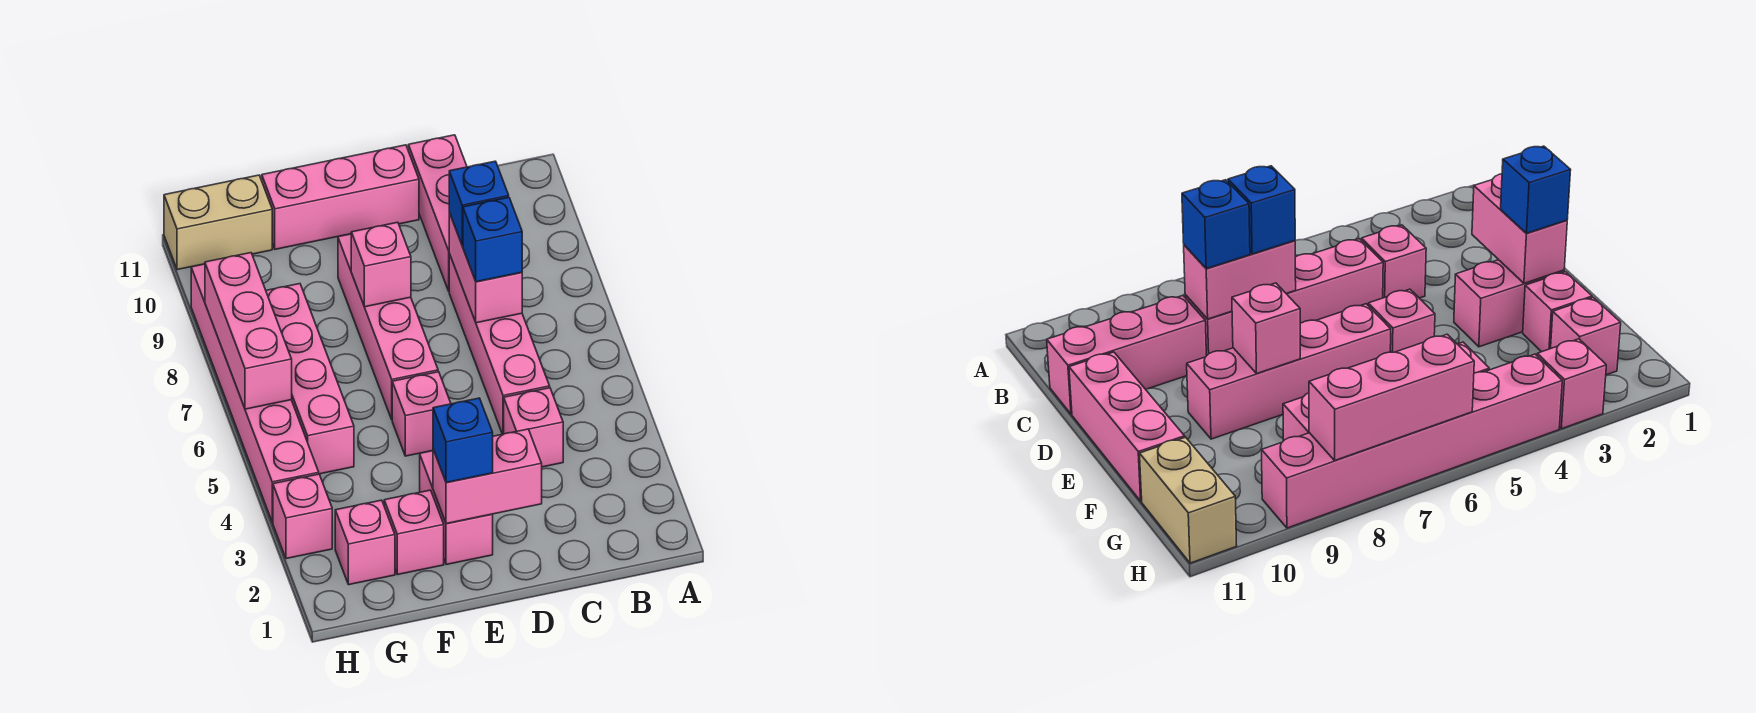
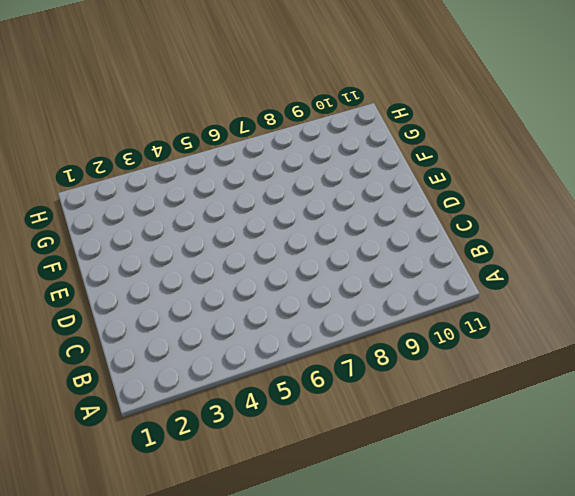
none -> pink 1x1 brick [504,388,563,467]
none -> pink 1x4 brick [449,254,550,434]
none -> pink 1x3 brick [408,135,467,291]

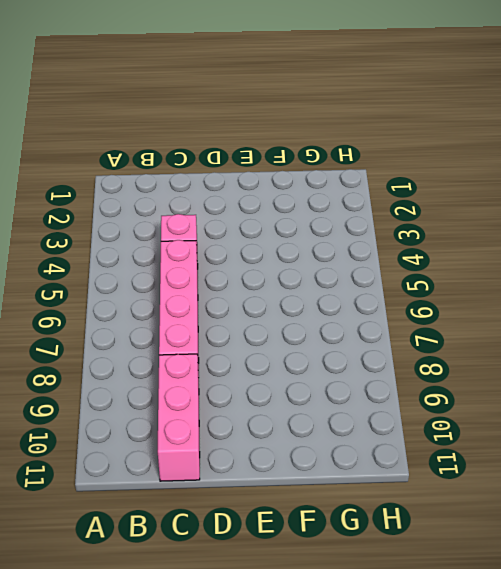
none -> pink 1x3 brick [262,145,419,249]
none -> pink 1x2 brick [420,451,493,565]
none -> pink 1x1 brick [392,372,451,456]

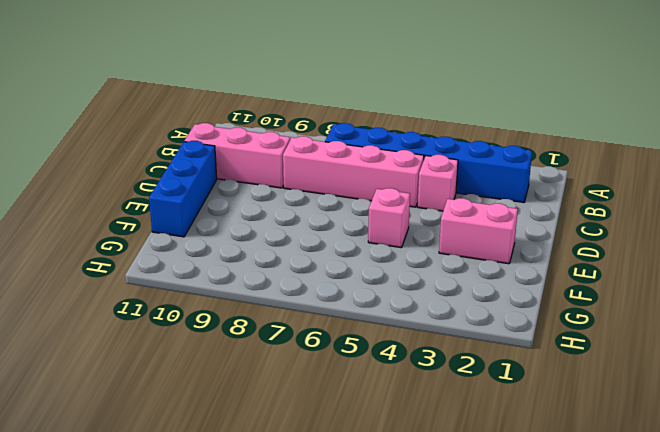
blue 1x6 brick [325,123,532,202] -> none
blue 1x3 brick [149,141,217,237] -> pink 1x3 brick [262,145,419,249]
none -> pink 1x4 brick [338,234,438,419]
none -> pink 1x1 brick [384,490,444,575]
none -> pink 1x1 brick [335,500,395,585]

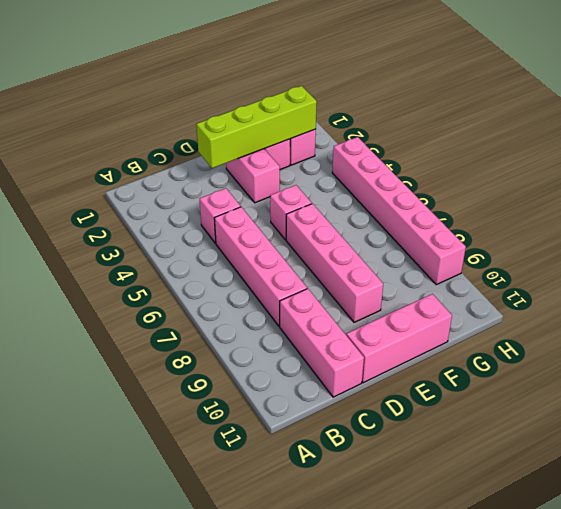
lime 1x4 brick [196,86,317,168] -> pink 1x2 brick [433,429,542,524]
none -> pink 1x4 brick [266,284,354,474]
none -> tan 1x2 brick [164,175,272,270]
none -> pink 1x1 brick [273,474,332,559]

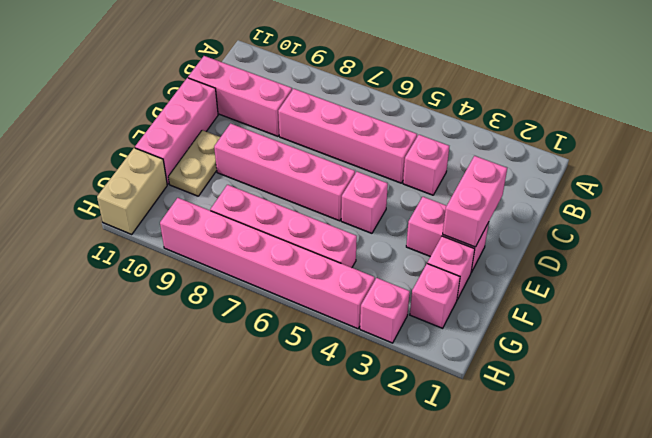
tan 1x2 plate [168,130,220,196] -> none
none -> pink 1x2 brick [449,213,522,323]
none -> pink 1x1 brick [351,222,411,307]
none -> pink 1x3 brick [205,253,292,409]

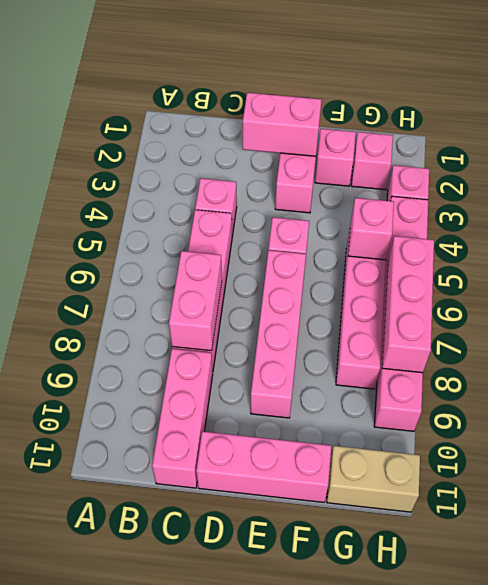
pink 1x1 brick [348,198,394,260] -> pink 1x1 brick moved to [351,222,411,307]
none -> blue 1x1 brick [463,197,522,282]
none -> blue 1x1 brick [449,161,509,246]
none -> blue 1x1 brick [433,398,493,483]

